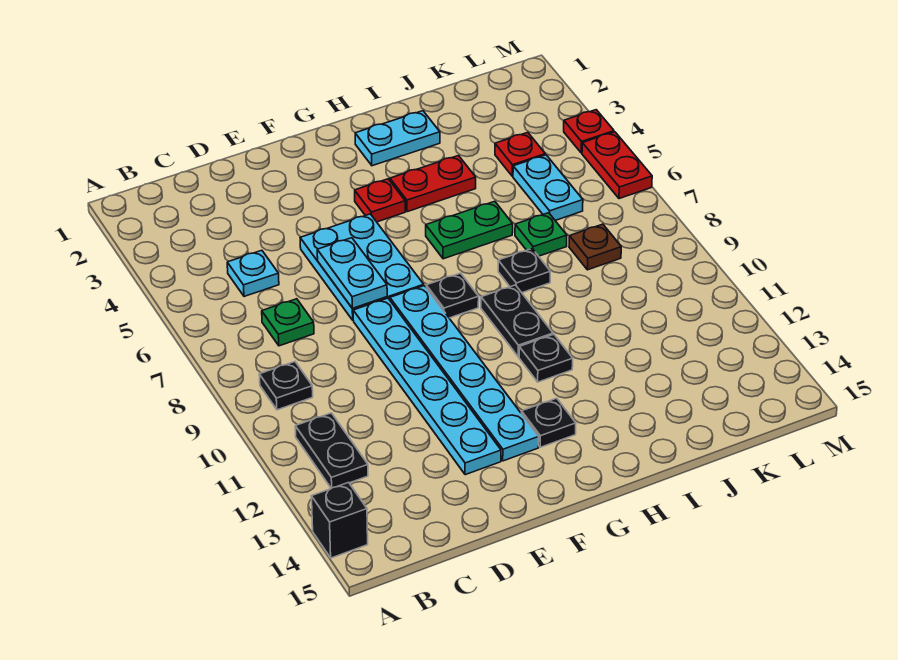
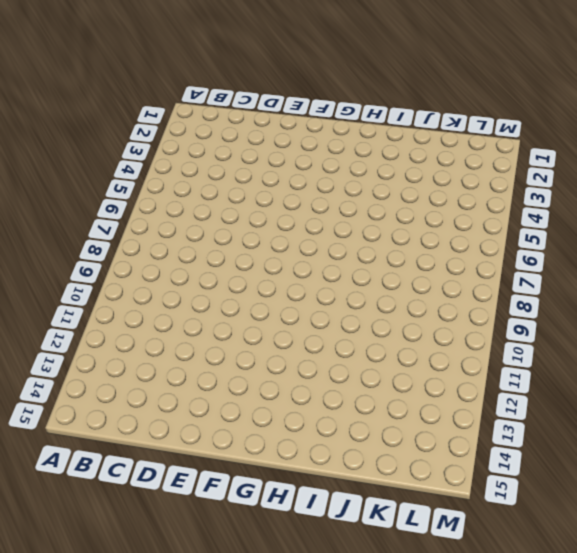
none -> black 1x1 brick [312,482,368,558]
none -> black 1x1 plate [259,362,313,410]
none -> black 1x2 plate [295,413,368,488]

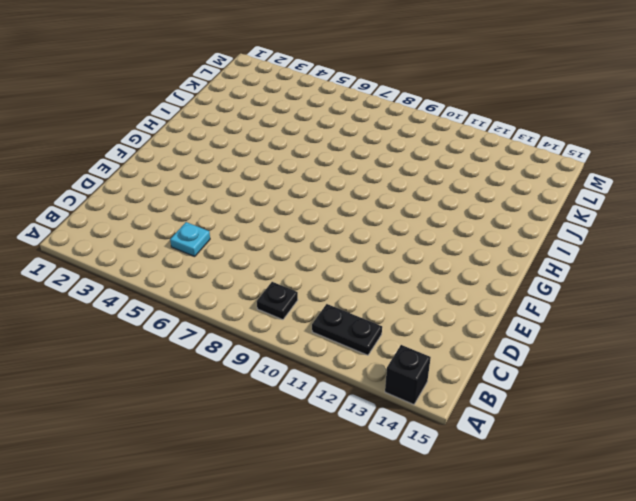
none -> green 1x1 plate [262,299,314,346]
none -> cyan 2x3 plate [300,214,424,320]
none -> cyan 1x6 plate [353,298,501,475]

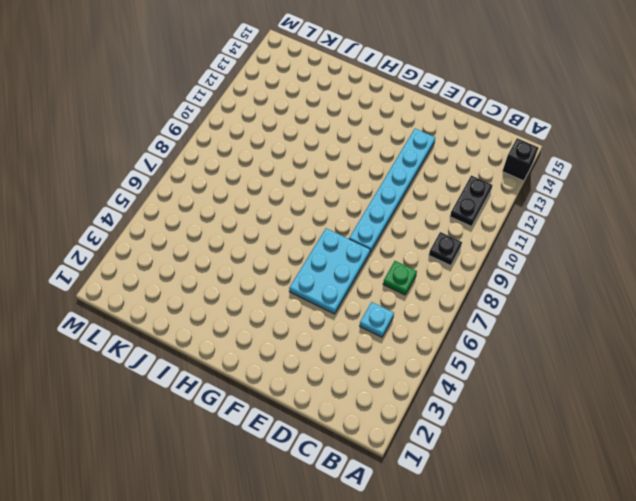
none -> cyan 1x6 plate [390,286,539,461]
none -> red 1x1 plate [355,179,405,222]
none -> black 1x1 plate [426,273,479,318]

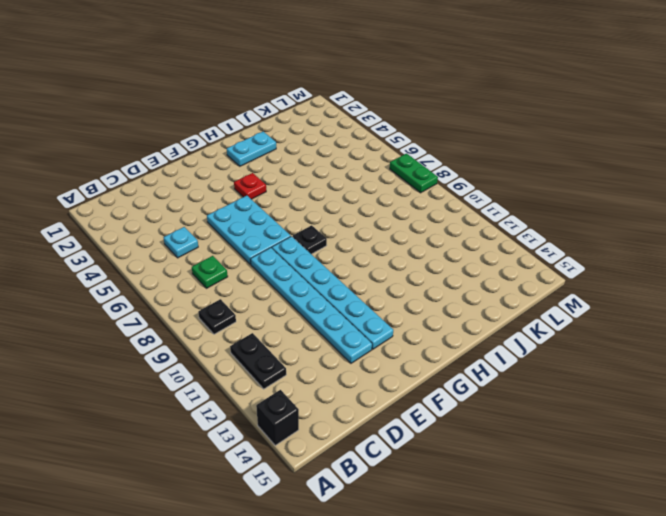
green 1x2 plate [390,154,438,193] -> green 1x2 plate turned to [426,201,513,259]
none -> black 1x1 plate [521,398,576,447]
none -> red 1x2 plate [390,156,476,212]
none -> black 1x2 plate [481,285,553,357]

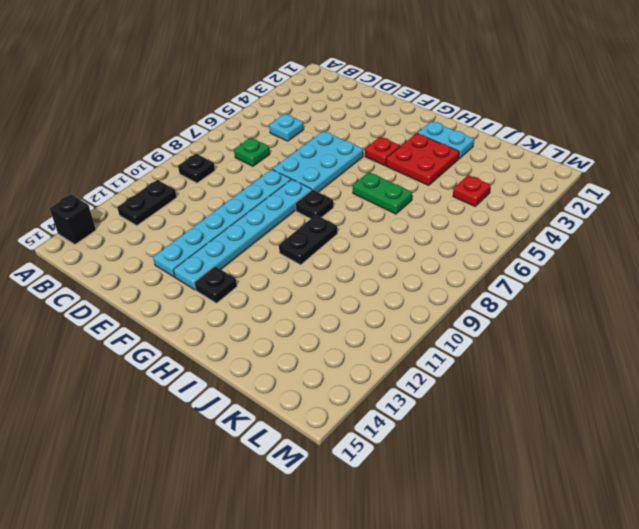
red 2x2 plate [386,133,459,185] -> red 1x2 plate [390,156,476,212]
none -> black 1x1 plate [519,334,573,382]
none -> black 1x1 plate [498,249,550,293]
none -> green 1x1 plate [515,213,567,256]

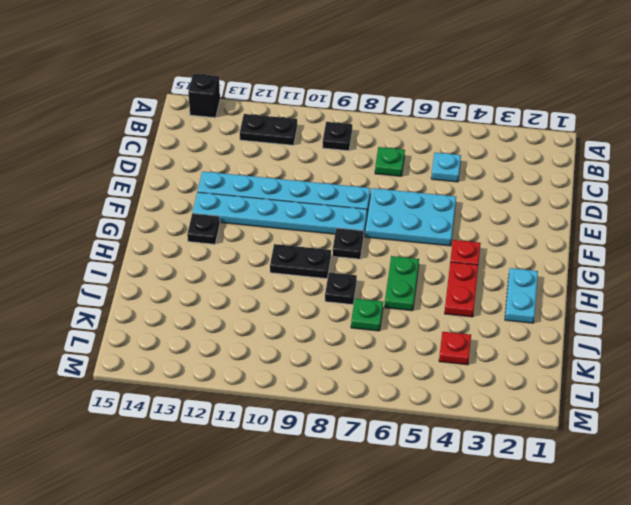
none -> black 1x1 plate [519,334,573,382]
none -> cyan 1x2 plate [513,155,583,220]
none -> brown 1x1 plate [569,224,621,270]

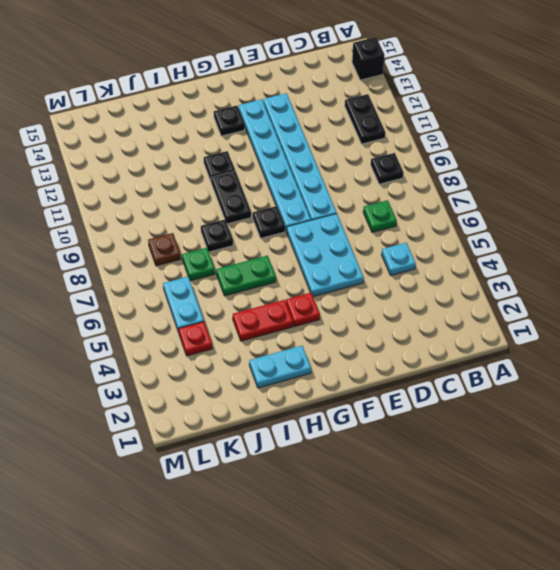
none -> red 1x1 plate [564,110,614,153]
none -> red 1x2 plate [582,132,652,199]
none -> cyan 1x2 plate [317,238,387,308]

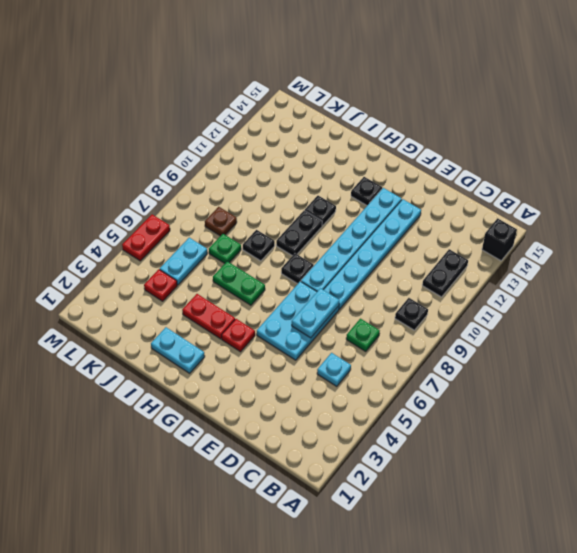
none -> red 1x1 plate [564,110,614,153]

